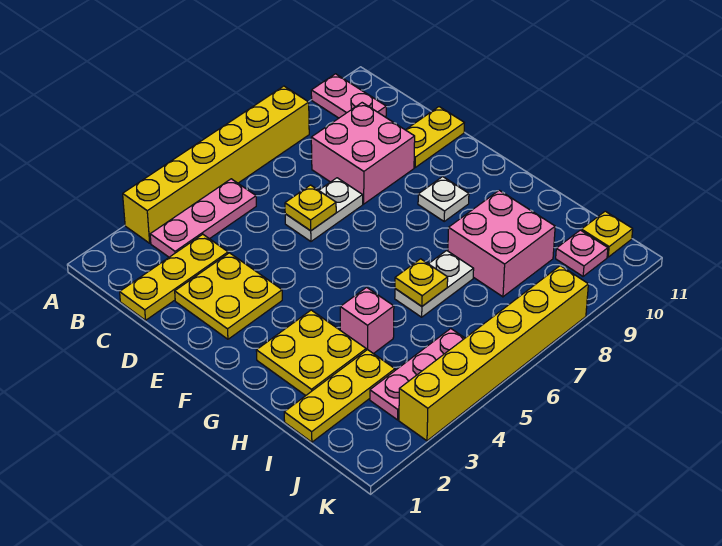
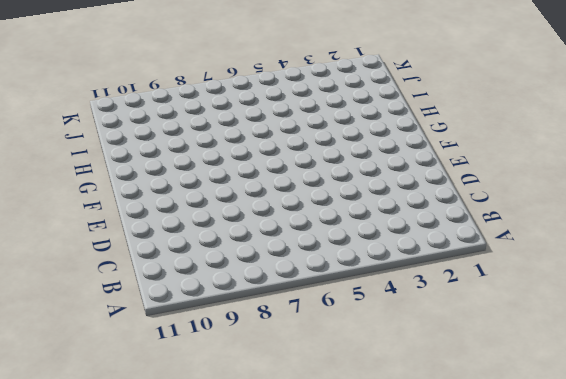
none -> yellow 1x6 brick [123,86,309,243]
none -> pink 1x2 plate [311,74,386,118]
none -> pink 1x3 plate [150,179,256,257]

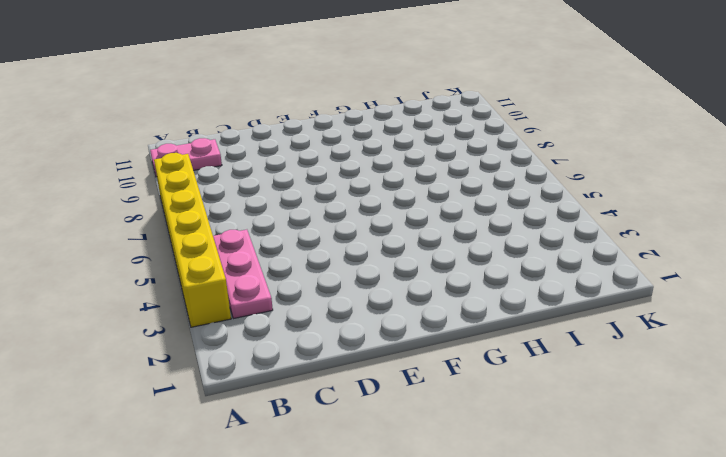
none -> yellow 1x3 plate [120,234,228,320]
none -> pink 2x2 brick [311,103,415,204]
none -> yellow 2x2 plate [175,253,282,339]

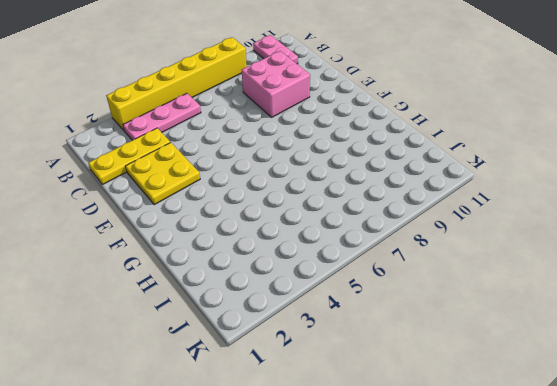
none -> white 1x2 plate [285,178,363,241]
none -> yellow 1x2 plate [406,107,464,167]
none -> white 1x1 plate [418,177,469,221]

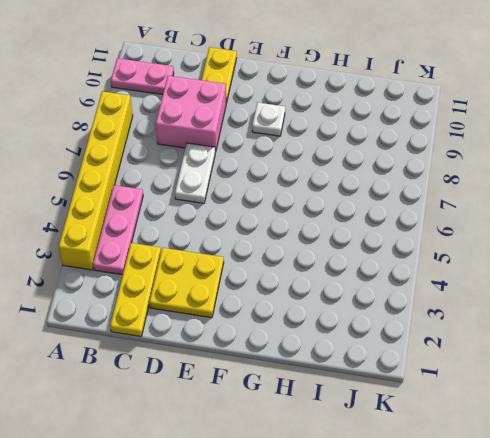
none -> yellow 2x2 plate [256,310,366,396]
none -> pink 1x1 brick [340,287,394,354]
none -> white 1x2 plate [395,250,474,317]

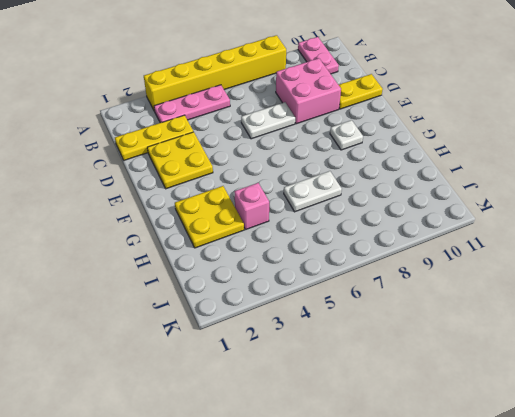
none -> pink 2x2 brick [448,190,555,297]
none -> yellow 1x3 plate [284,350,395,442]
none -> pink 1x3 plate [370,329,465,420]

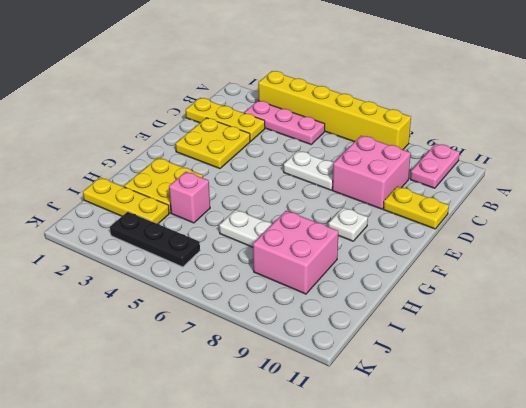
black 1x3 plate [110,212,200,267] -> pink 1x3 plate [370,329,465,420]
none -> pink 1x1 plate [556,230,608,276]
none -> yellow 1x1 plate [581,211,633,257]
none -> yellow 1x6 brick [399,266,588,441]

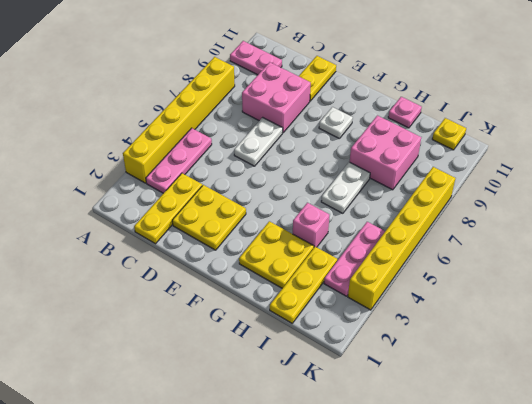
pink 1x1 plate [388,97,422,128] -> pink 1x1 plate moved to [556,230,608,276]
none -> yellow 1x1 plate [285,185,336,231]
none -> yellow 1x1 plate [395,259,448,306]

